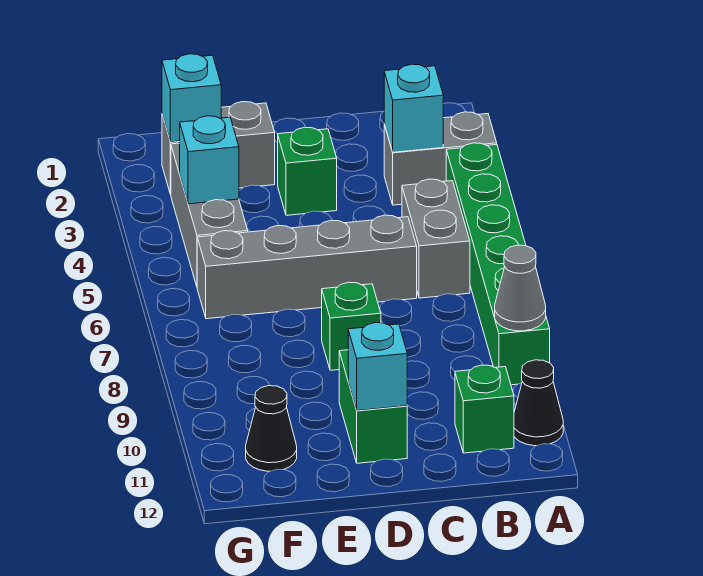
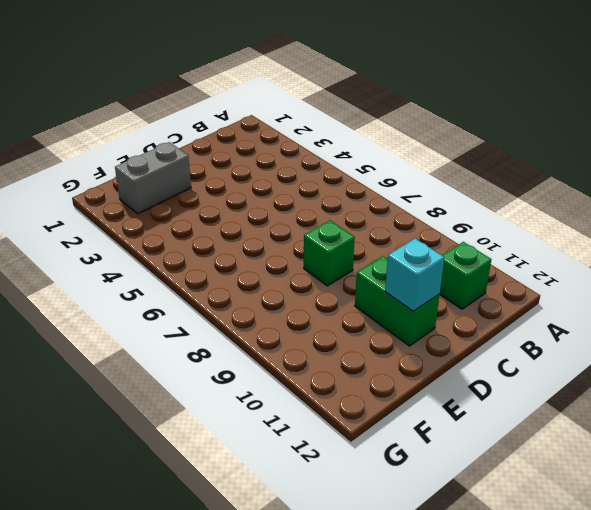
none -> grey 1x2 brick [384,112,497,205]
none -> green 1x6 brick [446,143,550,385]
none -> black 1x1 cone [514,360,563,446]

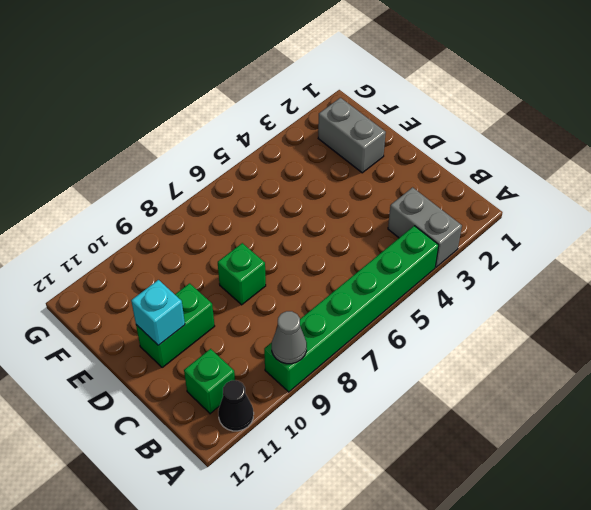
none -> grey 1x2 brick [402,179,470,298]
none -> grey 1x4 brick [197,215,417,319]
none -> green 1x1 brick [278,127,337,215]

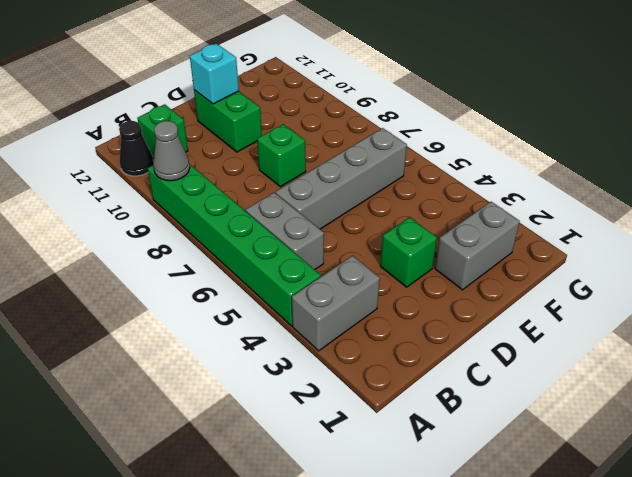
none -> grey 1x3 brick [171,143,248,286]
none -> black 1x1 cone [246,386,297,471]
none -> cyan 1x1 brick [384,64,443,152]

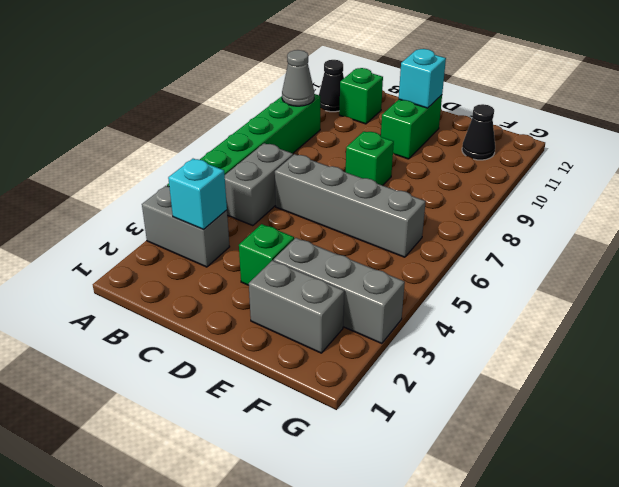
grey 1x3 brick [274,238,405,344] -> grey 1x3 brick turned to [171,143,248,286]
none -> cyan 1x1 brick [162,54,221,142]
none -> cyan 1x1 brick [180,116,239,204]

